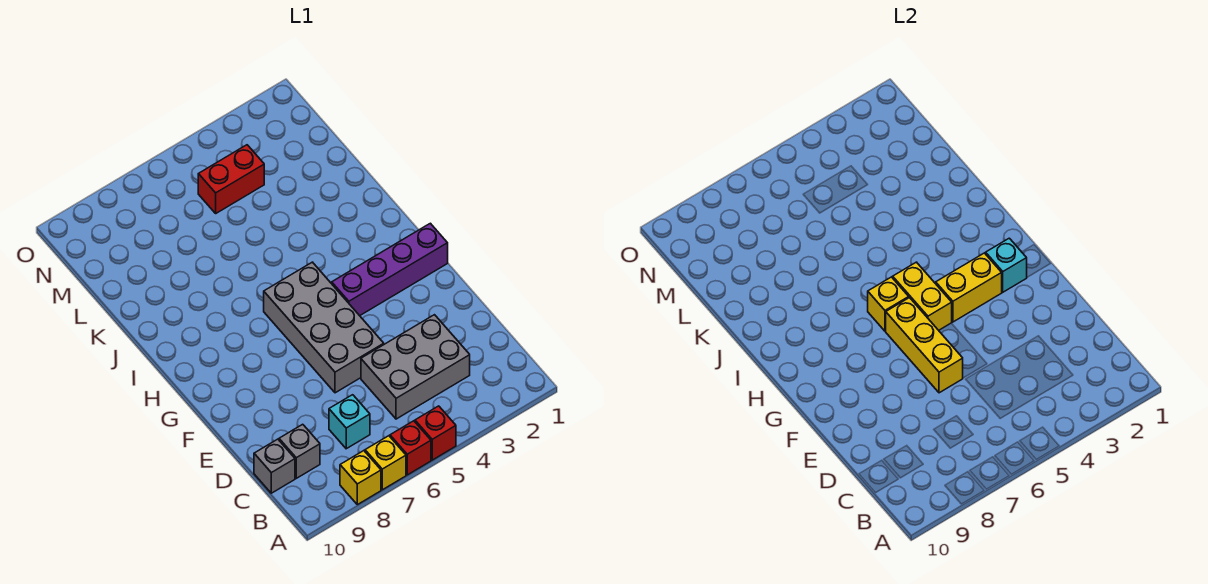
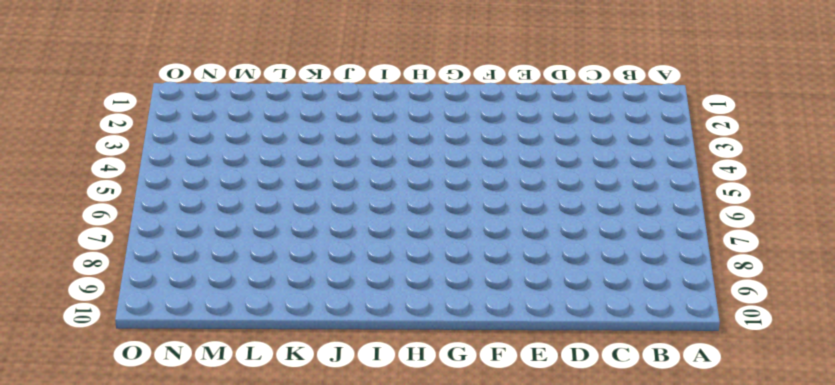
none -> red 1x1 brick [415,406,456,460]
none -> red 1x1 brick [390,421,431,475]
none -> yellow 1x1 brick [365,436,406,490]

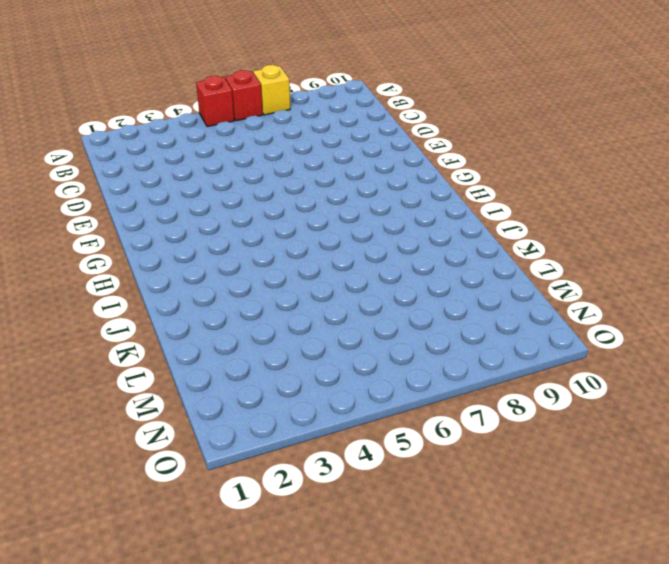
none -> yellow 1x1 brick [340,451,381,505]
none -> grey 2x3 brick [361,315,470,419]
none -> cyan 1x1 brick [329,395,370,449]

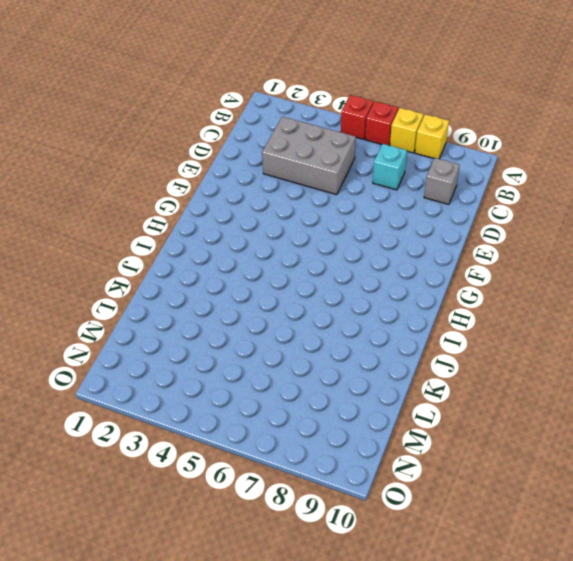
none -> grey 1x1 brick [254,439,295,493]
none -> grey 2x4 brick [264,262,384,393]
none -> purple 1x4 brick [332,223,448,316]

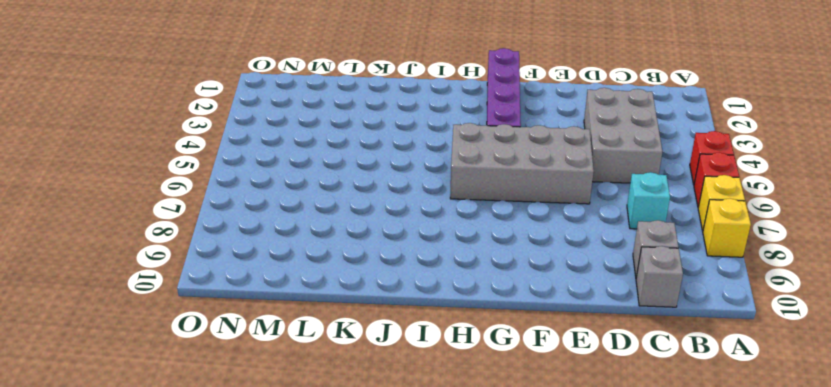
none -> red 1x2 brick [198,145,264,213]
none -> yellow 1x3 brick [886,298,963,393]
none -> cyan 1x1 brick [986,238,1027,292]

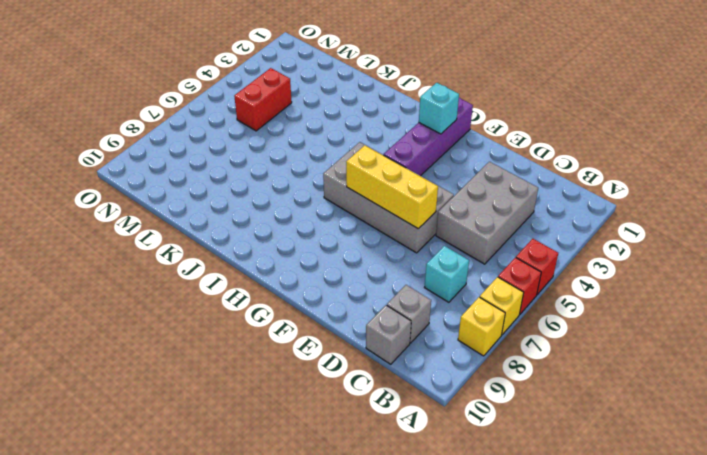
none -> yellow 1x2 brick [936,253,1002,322]
none -> yellow 1x2 brick [893,262,952,330]
none -> yellow 1x1 brick [868,277,909,331]

